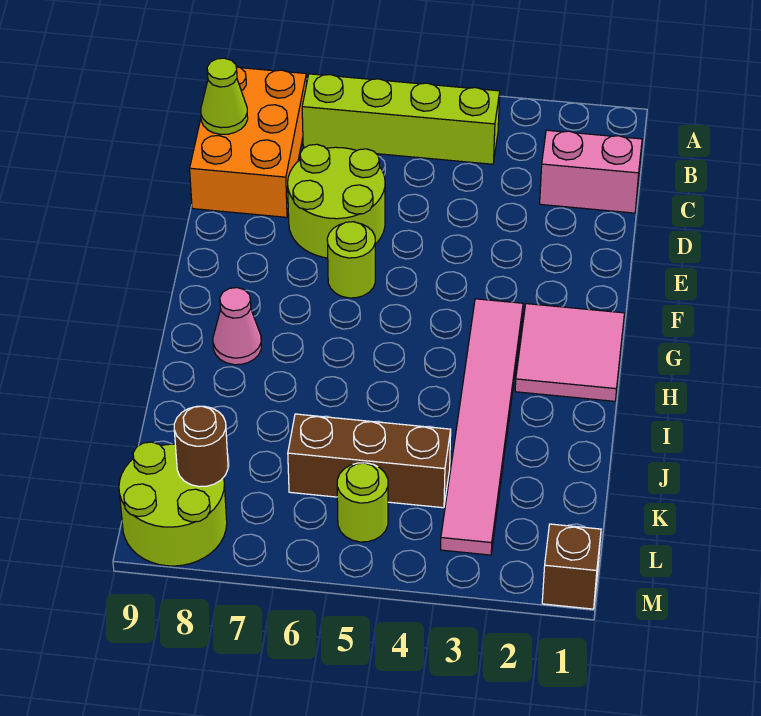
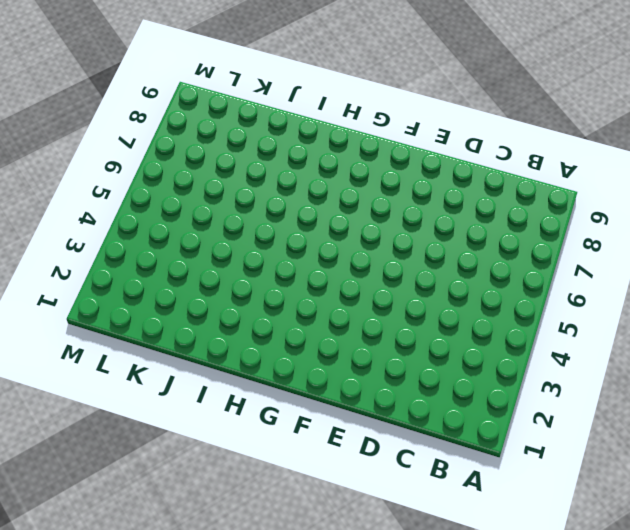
none -> lime 1x4 brick [302,74,500,164]
none -> orange 2x3 brick [190,67,307,217]
none -> pink 1x2 brick [540,130,642,213]

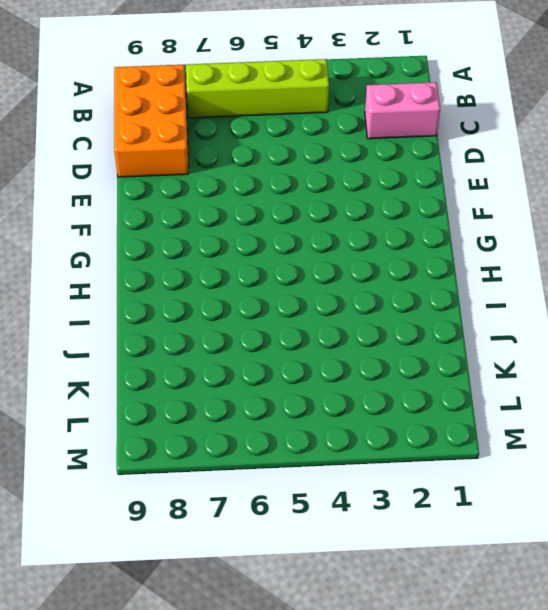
none -> lime 2x2 round brick [288,144,385,258]
none -> lime 1x1 round brick [327,222,375,298]
none -> pink 2x2 tile [515,304,624,401]

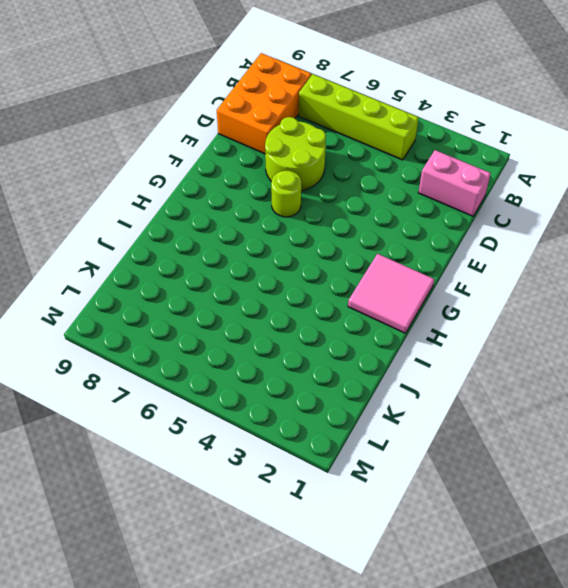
none -> pink 1x6 tile [441,299,523,555]
none -> pink 1x1 cone [213,288,261,365]
none -> brown 1x3 brick [288,414,451,508]

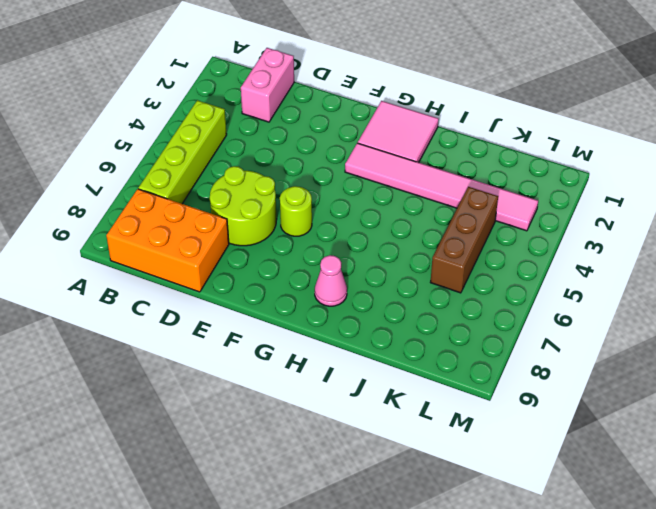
none -> lime 1x1 round brick [337,463,388,542]
none -> lime 2x2 round brick [119,442,227,566]
none -> brown 1x1 brick [542,524,601,609]

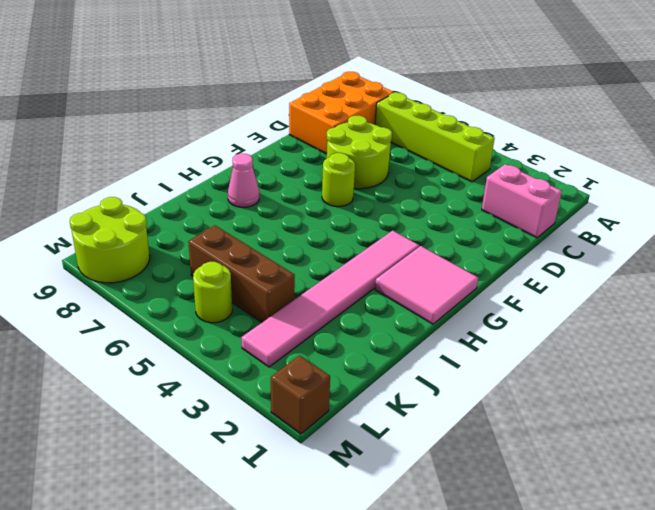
none -> lime 1x1 cone [201,58,248,134]
none -> brown 1x1 round brick [174,406,228,487]

